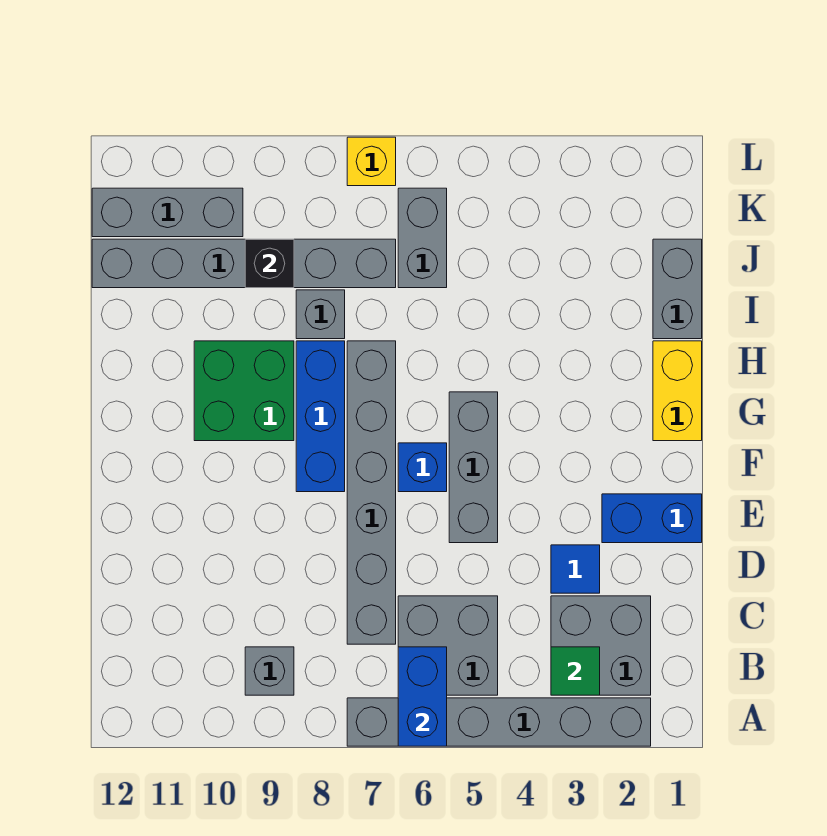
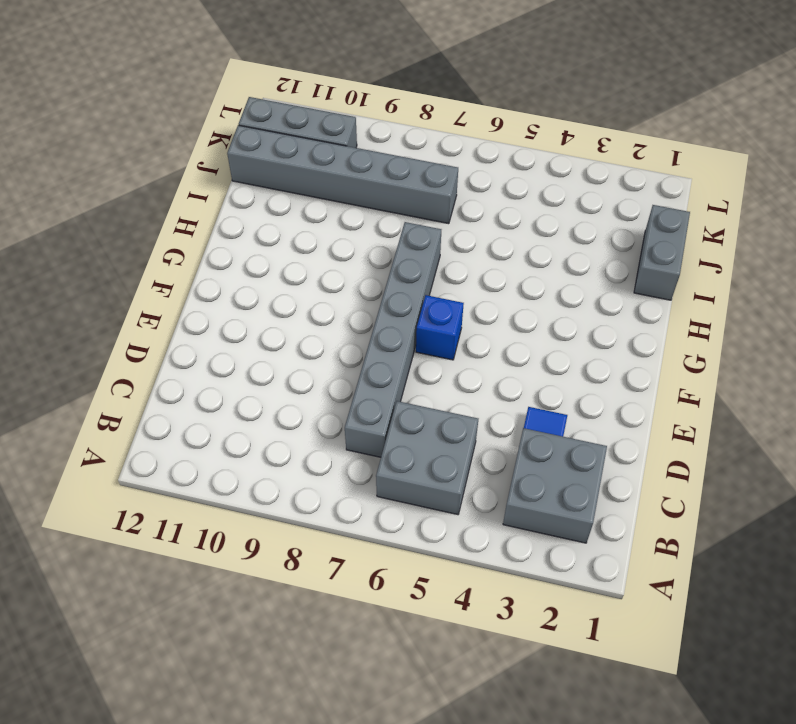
none -> grey 1x6 brick [347,698,651,746]
none -> grey 1x1 brick [245,647,294,695]
none -> blue 1x2 brick [602,494,702,543]

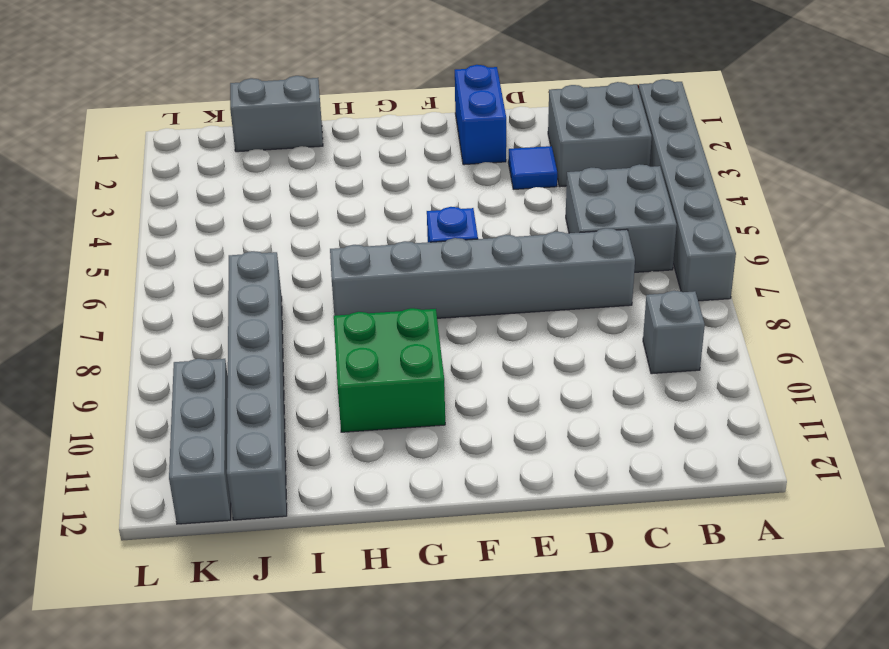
none -> grey 1x3 brick [449,392,498,543]
none -> blue 1x3 brick [296,341,345,492]
none -> yellow 1x2 brick [653,341,702,441]

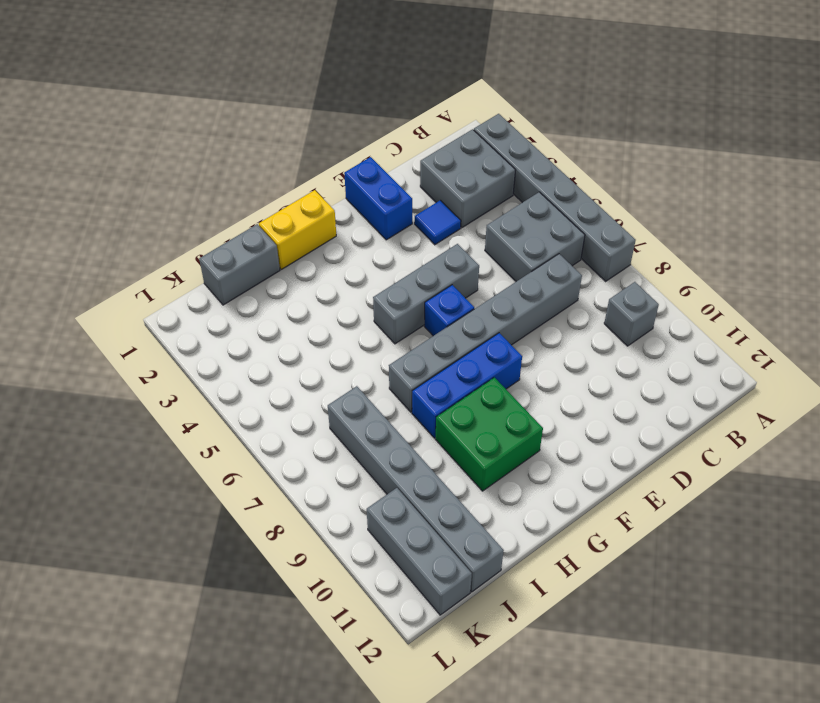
none -> grey 1x1 brick [296,290,345,339]
none -> grey 1x2 brick [398,188,447,288]
none -> yellow 1x1 brick [347,137,396,186]

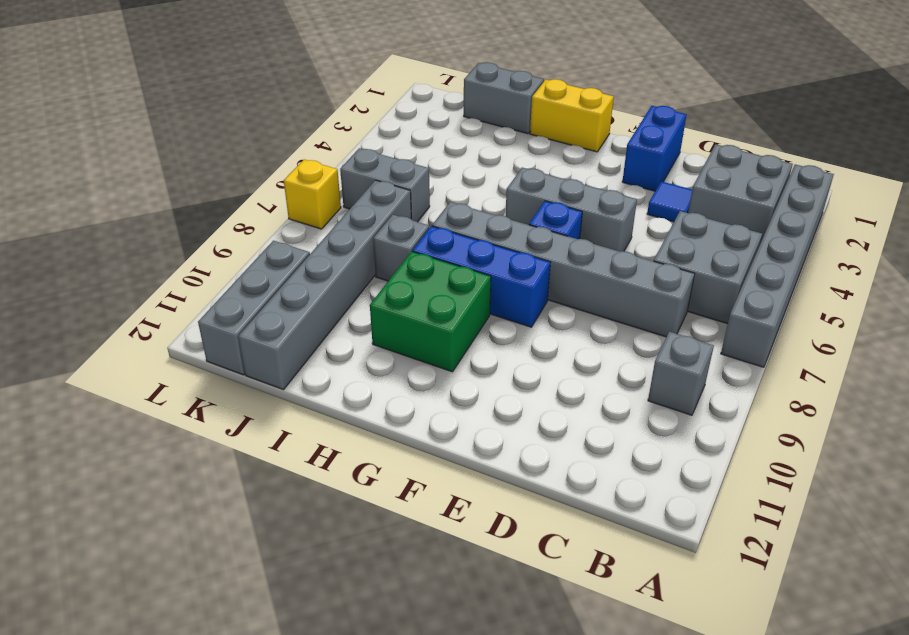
none -> blue 1x2 brick [398,647,447,746]
none -> green 1x1 tile [551,647,600,695]
none -> black 1x1 brick [245,239,294,288]

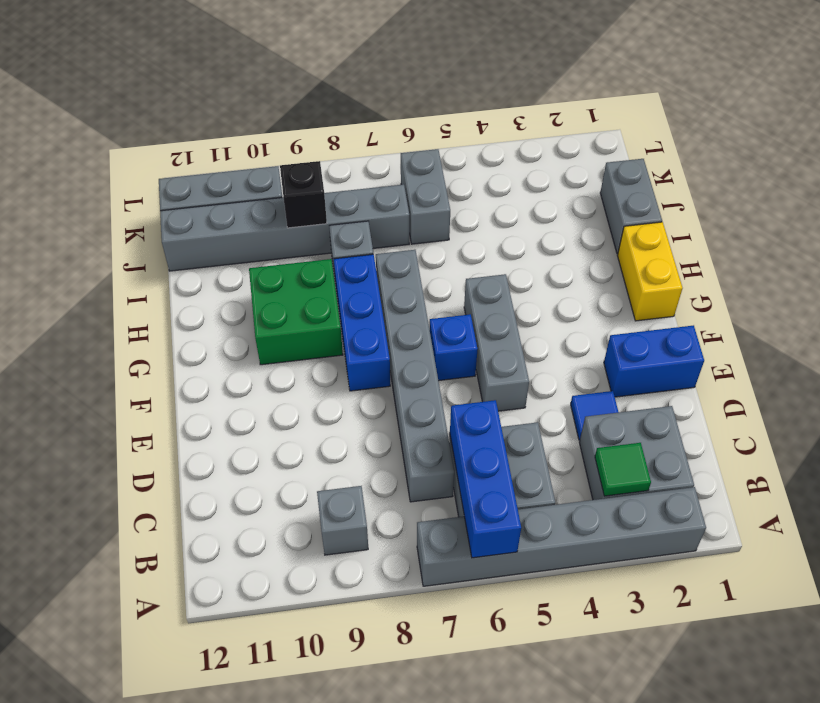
blue 1x3 brick [450,400,521,558] -> blue 1x2 brick [398,647,447,746]
none -> yellow 1x1 brick [347,137,396,186]

